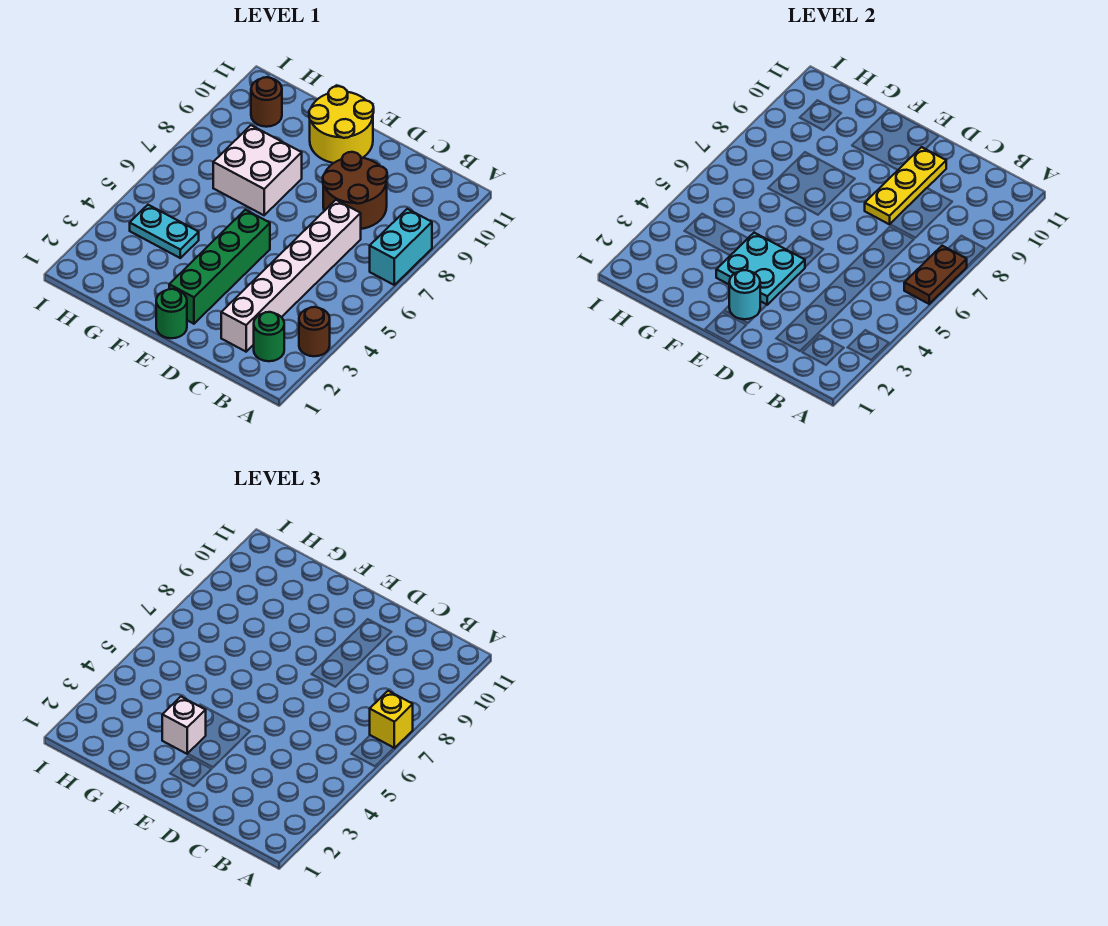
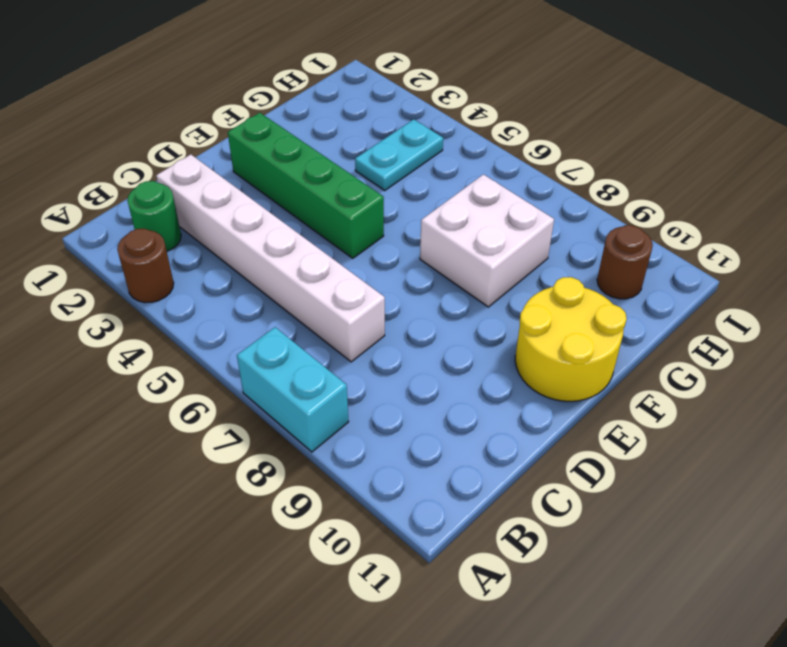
none -> brown 2x2 round brick [323,152,387,229]
none -> green 1x1 round brick [156,289,187,338]
none -> brown 1x2 plate [904,246,967,304]

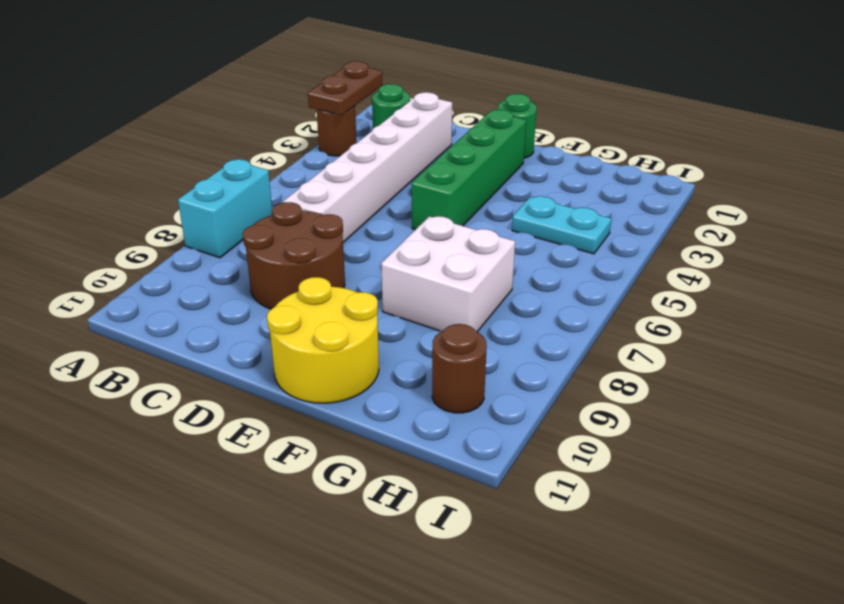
brown 1x2 plate [308,61,383,115] -> brown 1x2 plate moved to [904,246,967,304]
none -> yellow 1x3 plate [865,147,946,224]
none -> cyan 1x1 round brick [729,270,760,319]
none -> cyan 2x2 plate [716,233,805,305]

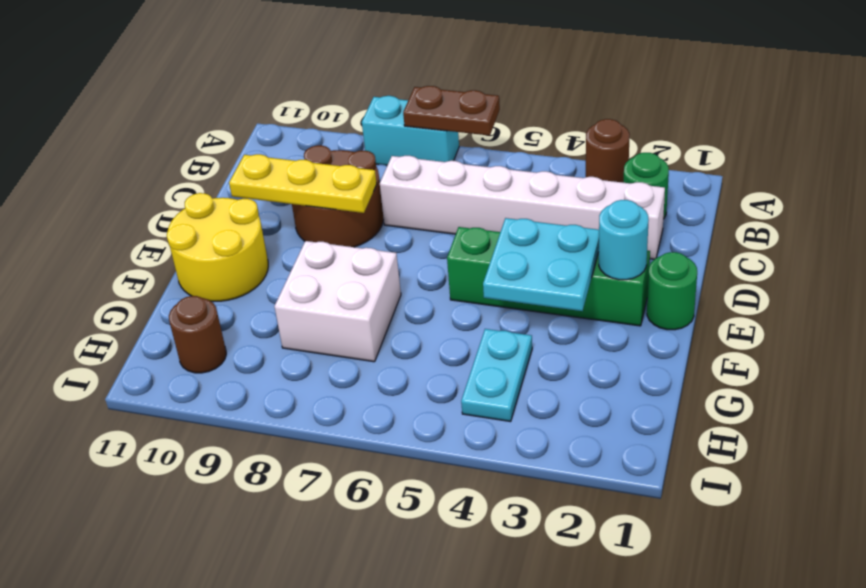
none -> yellow 1x1 brick [370,691,413,748]
none -> white 1x1 brick [162,697,206,754]

